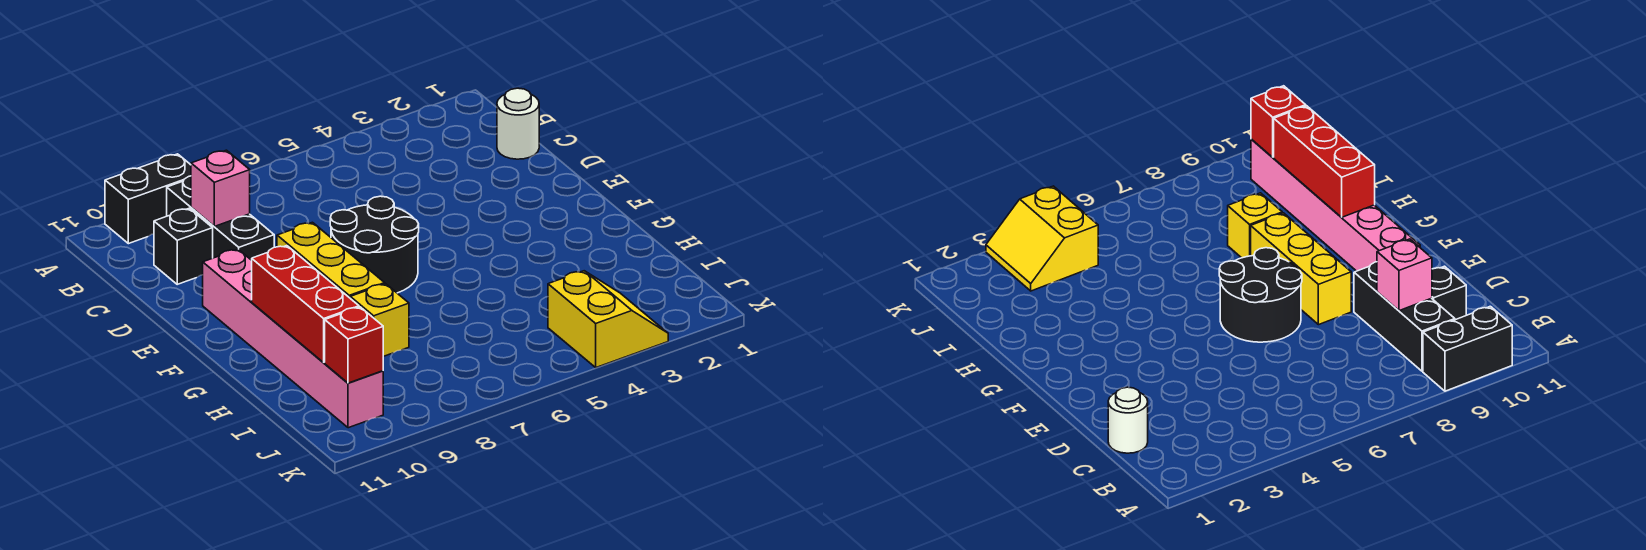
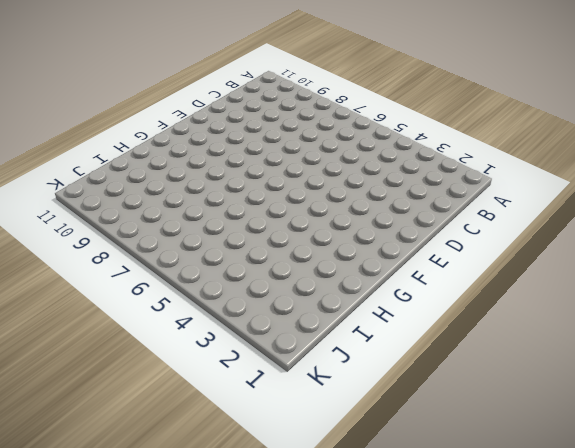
none -> black 1x2 brick [105,154,191,244]
none -> black 1x3 brick [167,176,274,260]
none -> white 1x1 round brick [497,88,539,159]

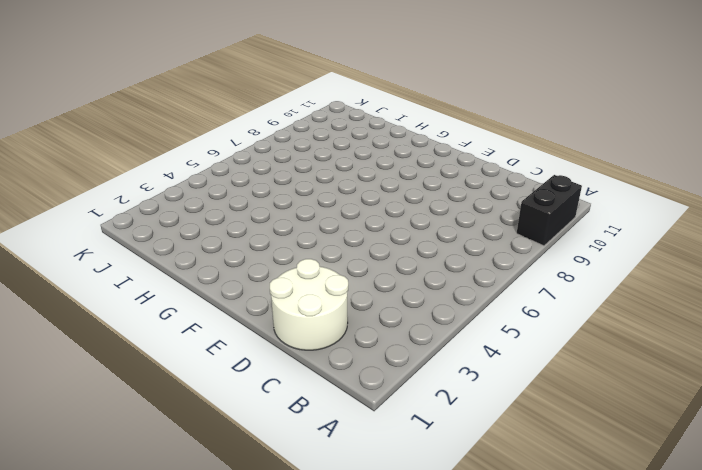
white 2x2 round brick [270,259,348,350] -> white 1x1 round brick [497,88,539,159]
none -> black 1x3 brick [167,176,274,260]
none -> black 1x1 brick [154,208,213,284]
none -> black 2x2 round brick [330,196,419,293]

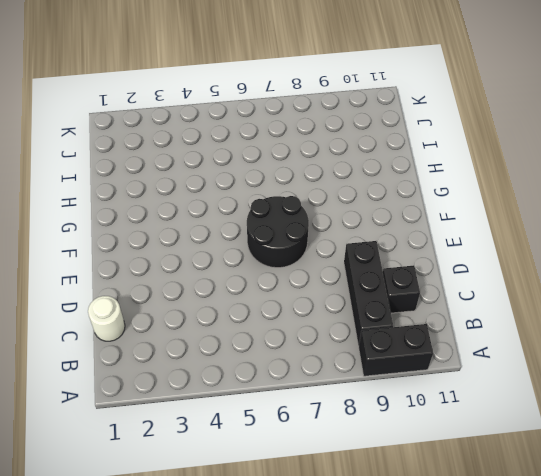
none -> yellow 1x3 brick [277,222,385,298]
none -> pink 1x6 brick [203,249,383,428]
none -> yellow 1x1 brick [350,284,409,357]

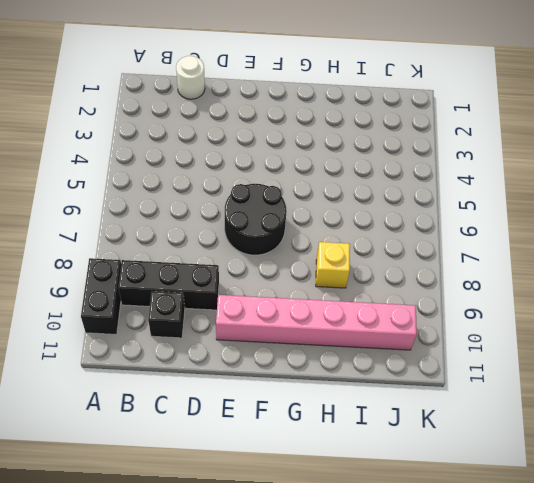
none -> yellow 1x3 brick [277,222,385,298]
none -> yellow 2x2 slope [548,271,668,367]
none -> pink 1x1 brick [191,150,250,226]

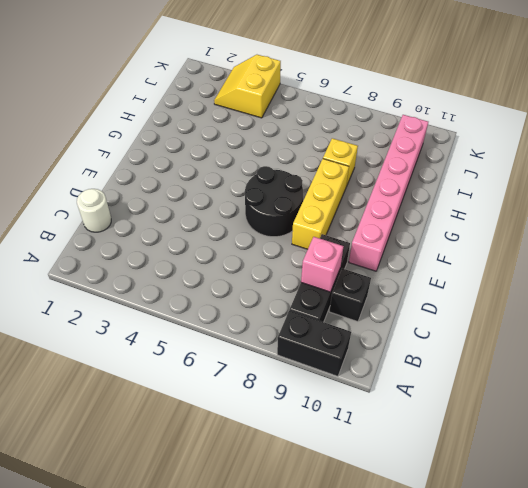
none -> red 1x3 brick [252,246,359,362]
none -> red 1x1 brick [325,307,383,383]

